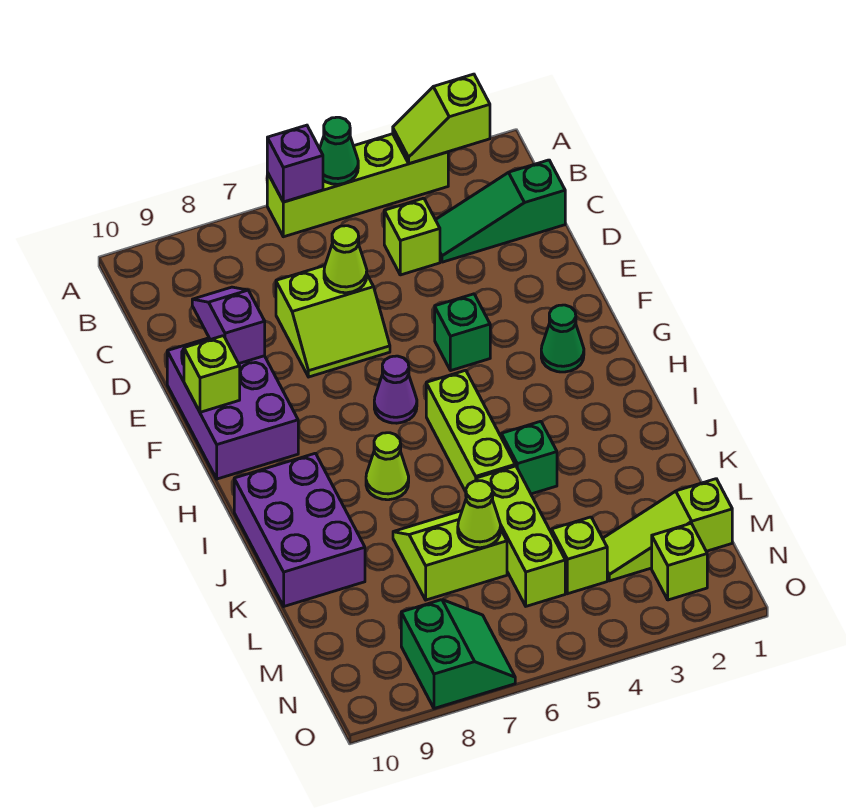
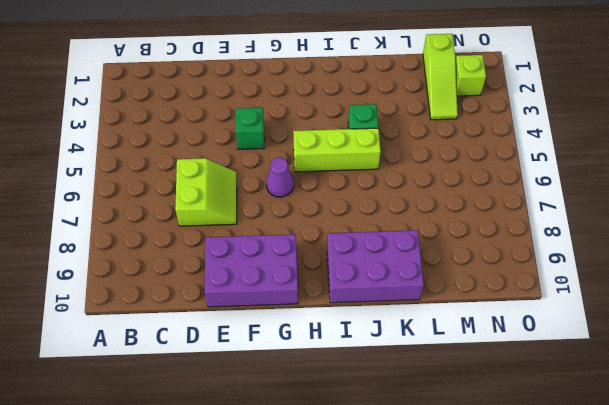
none -> lime 1x4 brick [267,134,448,237]
none -> green 1x3 slope [435,160,565,262]
none -> lime 1x1 brick [384,198,440,275]

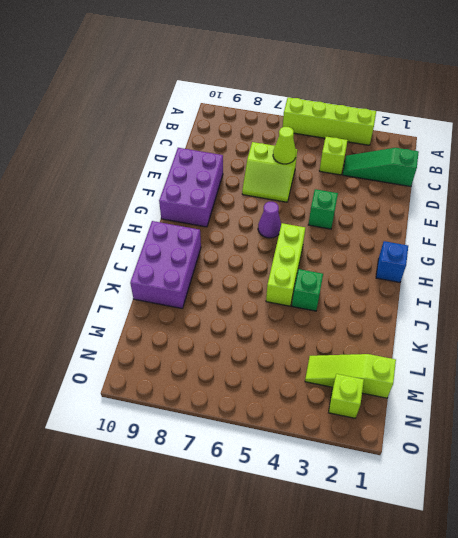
blue 1x1 brick [376,241,408,282] -> none
none -> green 1x1 cone [541,305,584,372]
none -> lime 1x1 cone [366,433,409,500]
none -> lime 1x3 brick [476,466,565,606]

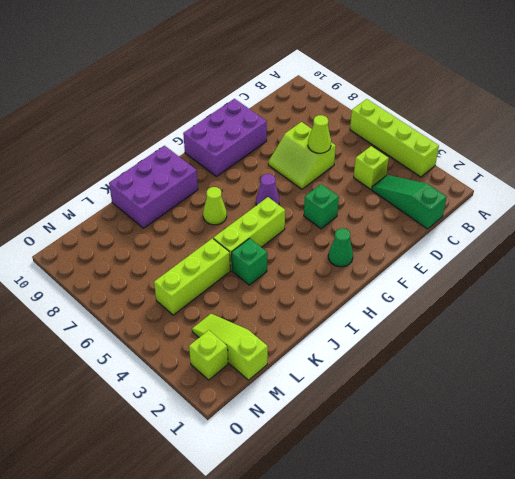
none -> lime 2x2 slope [393,511,507,600]
none -> lime 1x1 brick [552,517,607,594]
none -> green 2x2 slope [401,600,515,708]

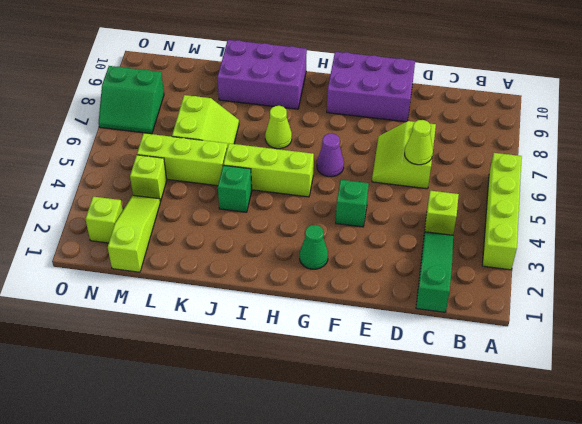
none -> lime 1x2 slope [393,74,490,164]
none -> green 1x1 cone [320,117,358,184]
none -> purple 1x1 brick [267,125,323,202]

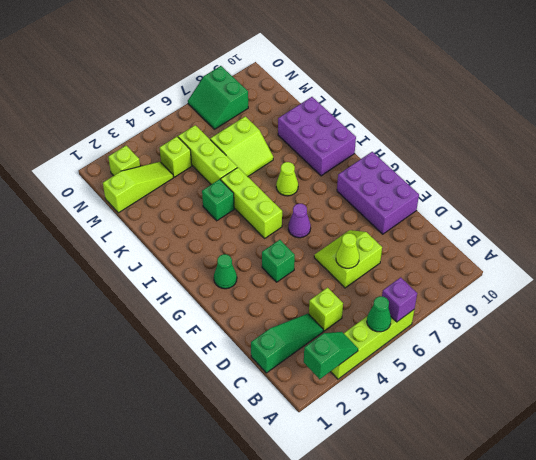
green 1x2 slope [304,332,358,379] -> lime 1x2 slope [393,74,490,164]
none -> purple 1x2 slope [192,287,265,364]
none -> lime 1x1 brick [184,336,240,412]
none -> lime 1x1 cone [458,481,501,548]

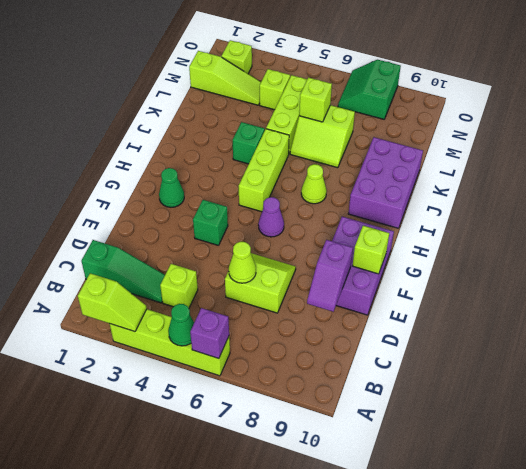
lime 1x1 brick [299,78,332,122] -> lime 1x1 cone [458,481,501,548]

